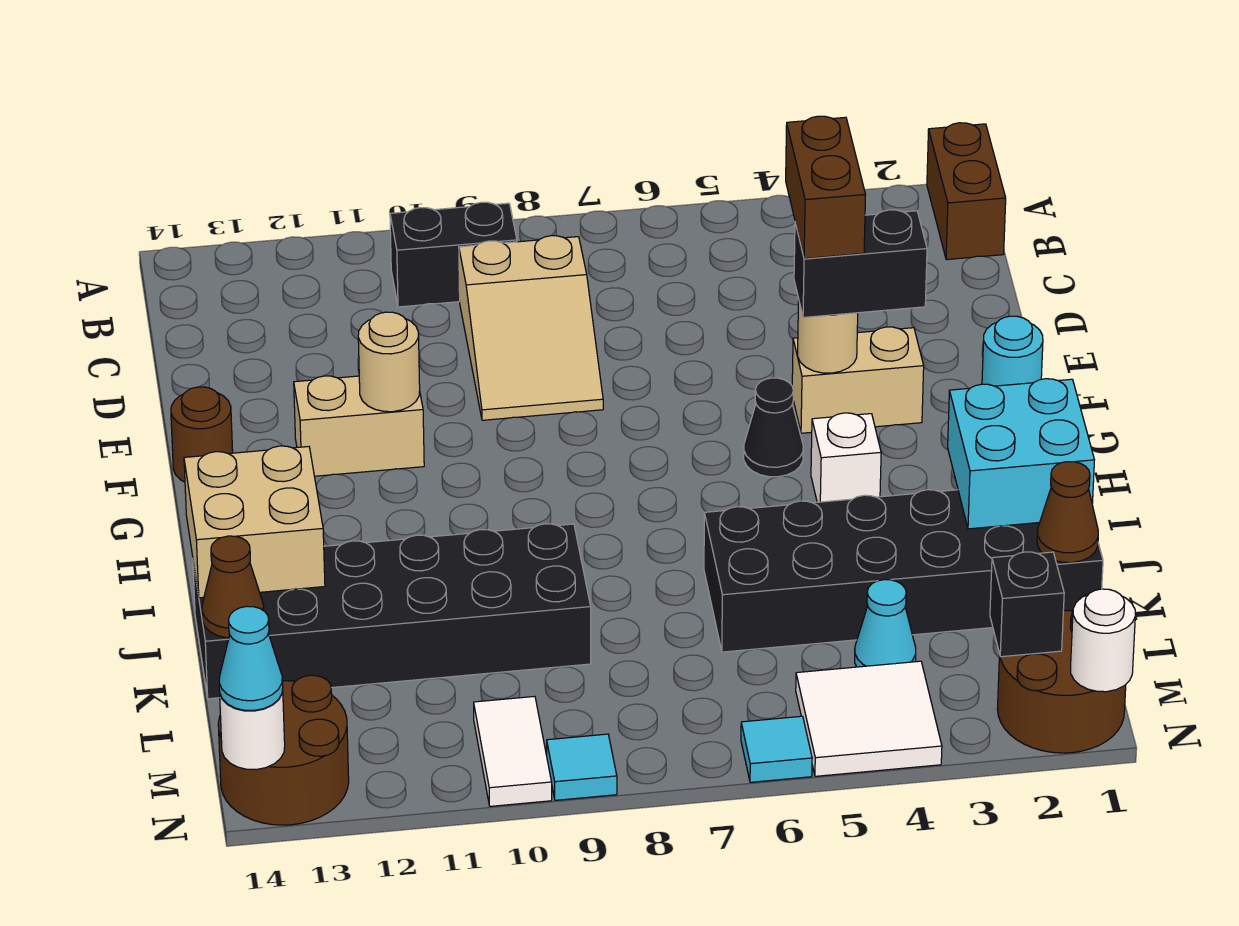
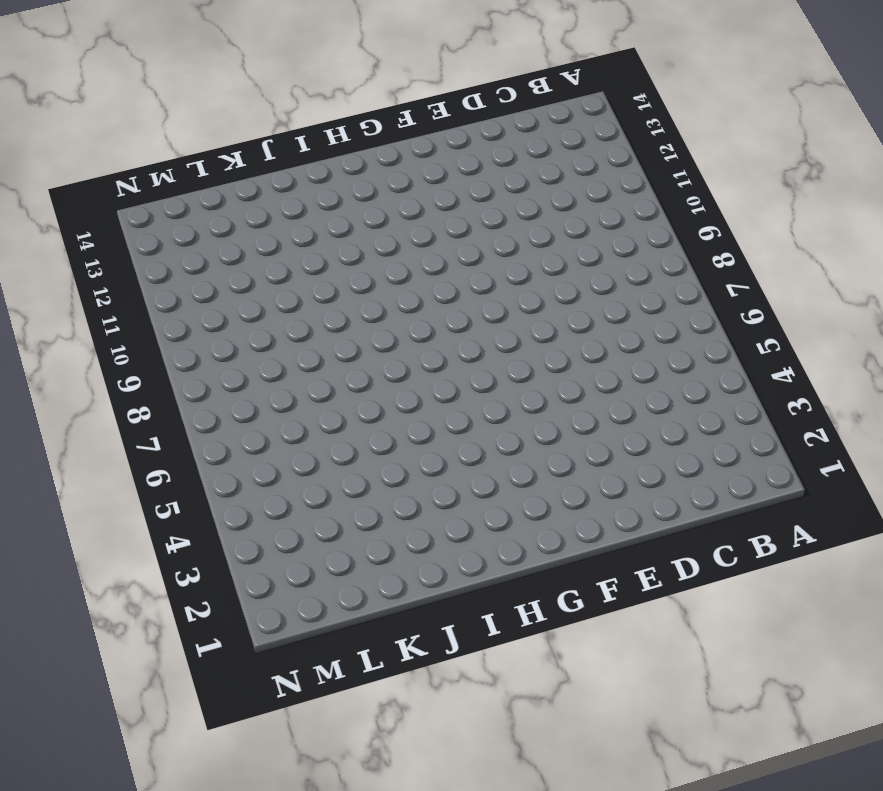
none -> brown 1x2 brick [927,123,1006,260]
none -> black 1x2 brick [390,202,517,307]
none -> tan 2x3 slope [459,236,603,420]
none -> cyan 1x1 round brick [982,316,1043,386]

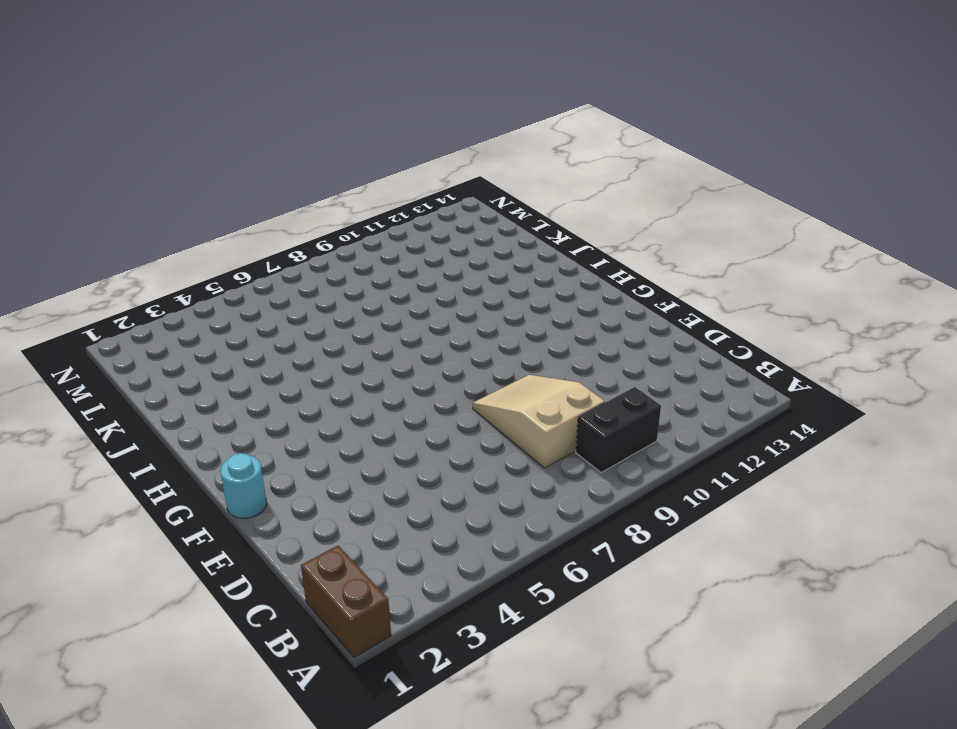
none -> tan 1x2 brick [792,327,924,433]
none -> tan 1x2 brick [294,376,424,476]
none -> brown 1x1 round brick [171,387,233,482]
none -> black 1x1 cone [744,378,803,477]

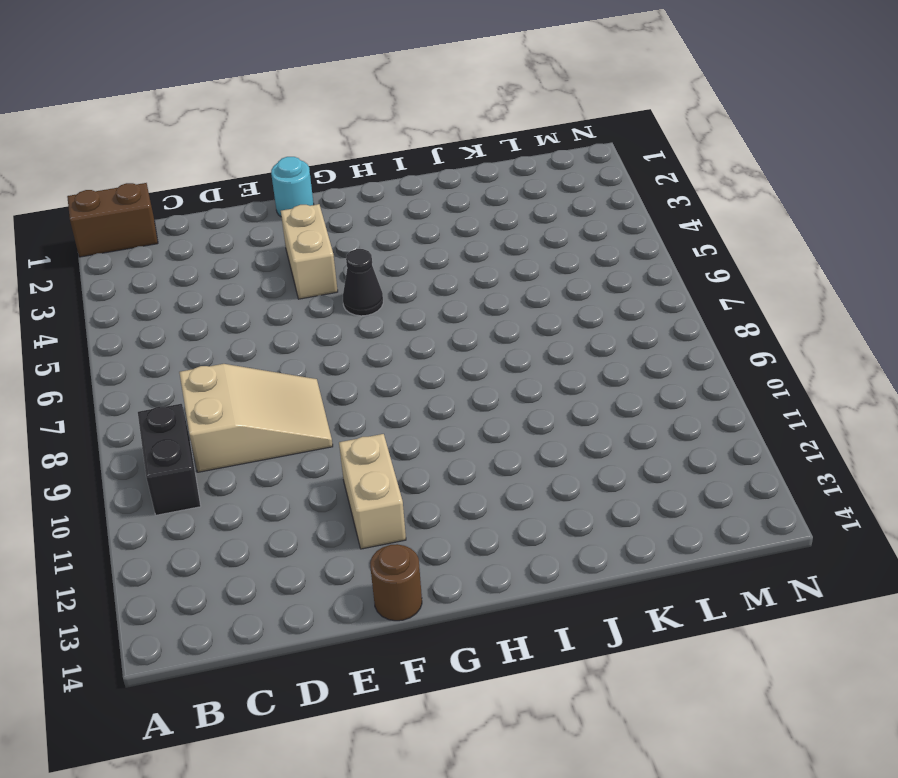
none -> white 1x1 brick [811,413,881,502]
none -> black 2x6 brick [704,490,1103,652]
none -> black 2x6 brick [193,524,591,699]
none -> cyan 1x1 cone [855,580,916,667]

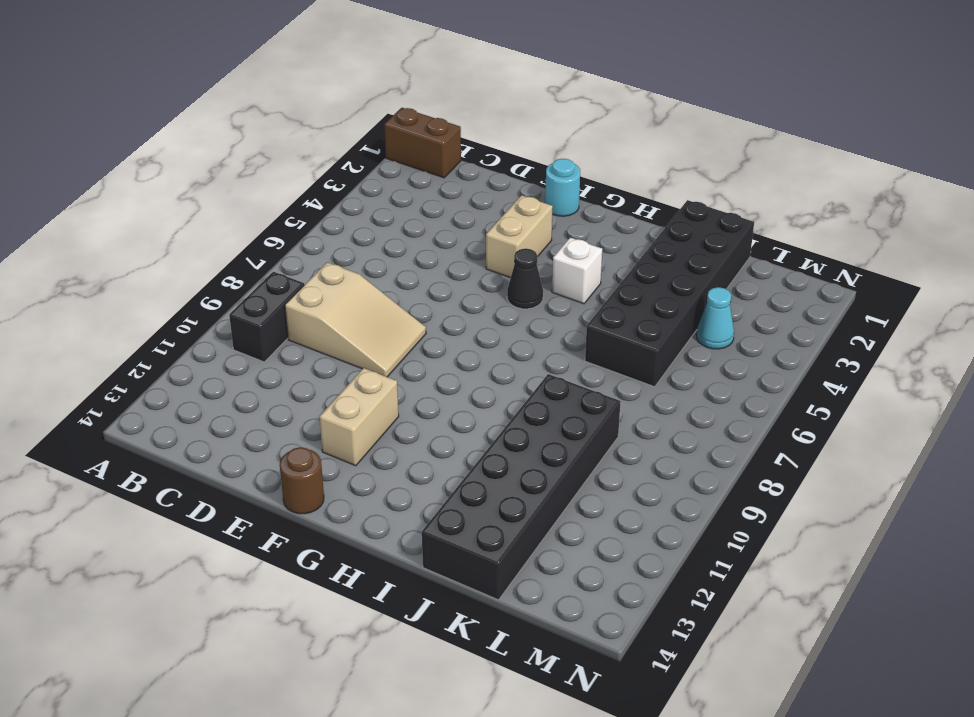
none -> brown 2x2 round brick [997,610,1126,753]
none -> white 2x2 tile [796,661,942,776]
none -> white 1x2 tile [474,696,552,806]
none -> brown 2x2 round brick [218,675,349,825]

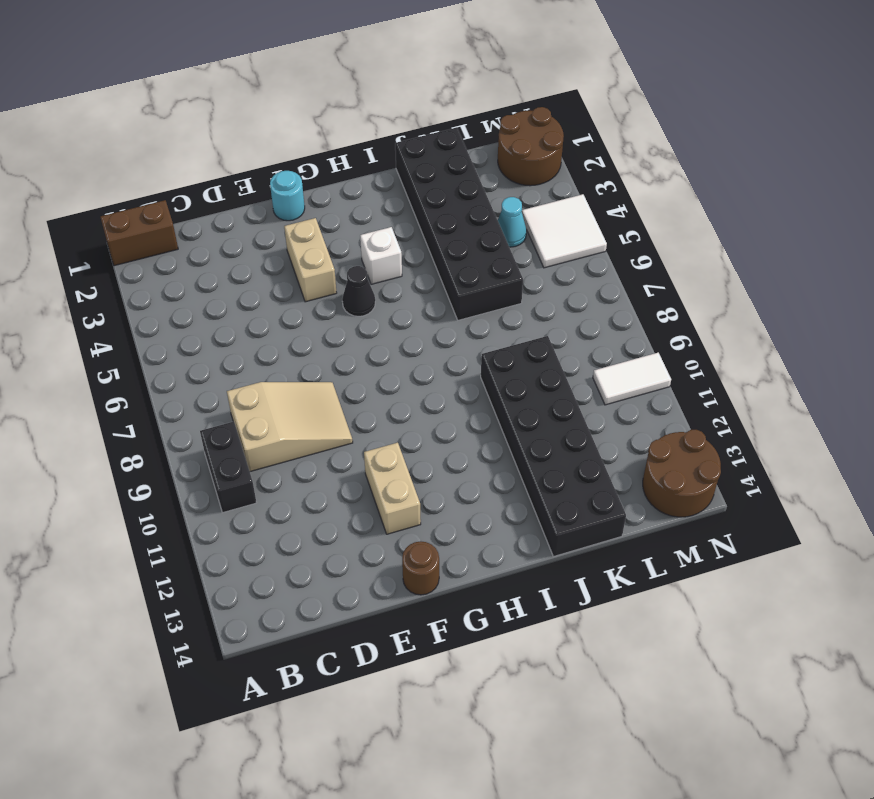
none -> cyan 1x1 tile [741,716,812,782]
none -> cyan 1x1 tile [547,734,617,800]
none -> tan 1x1 round brick [798,301,858,373]
none -> tan 1x1 round brick [358,312,420,412]

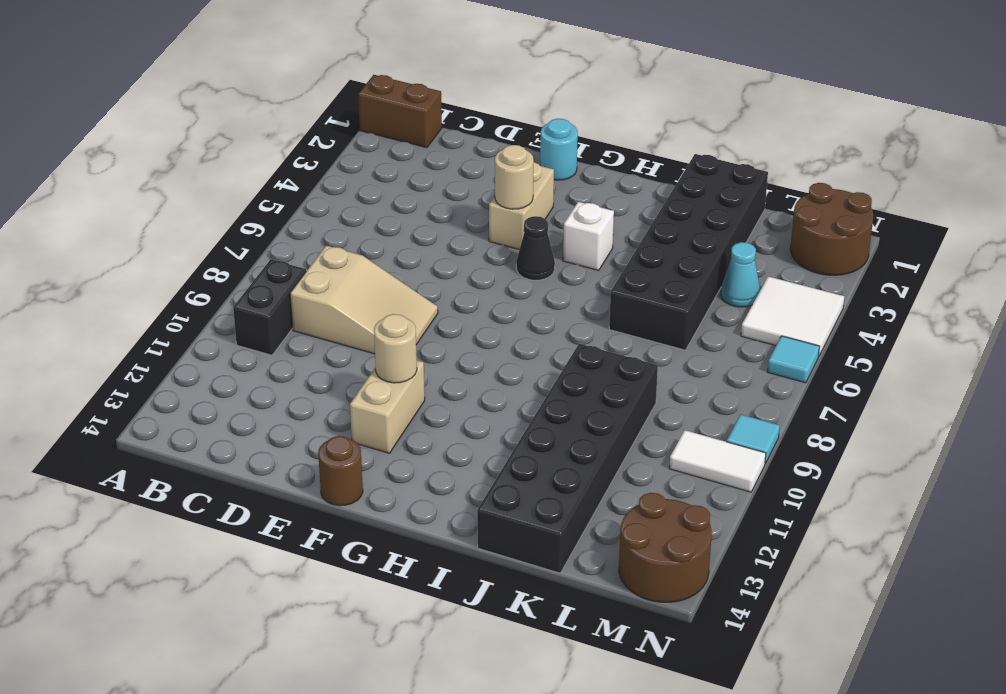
none -> cyan 2x2 brick [948,379,1094,529]
none -> tan 2x2 brick [184,446,325,598]
none -> brown 1x1 cone [1037,462,1098,563]
none -> brown 1x1 cone [202,536,264,638]

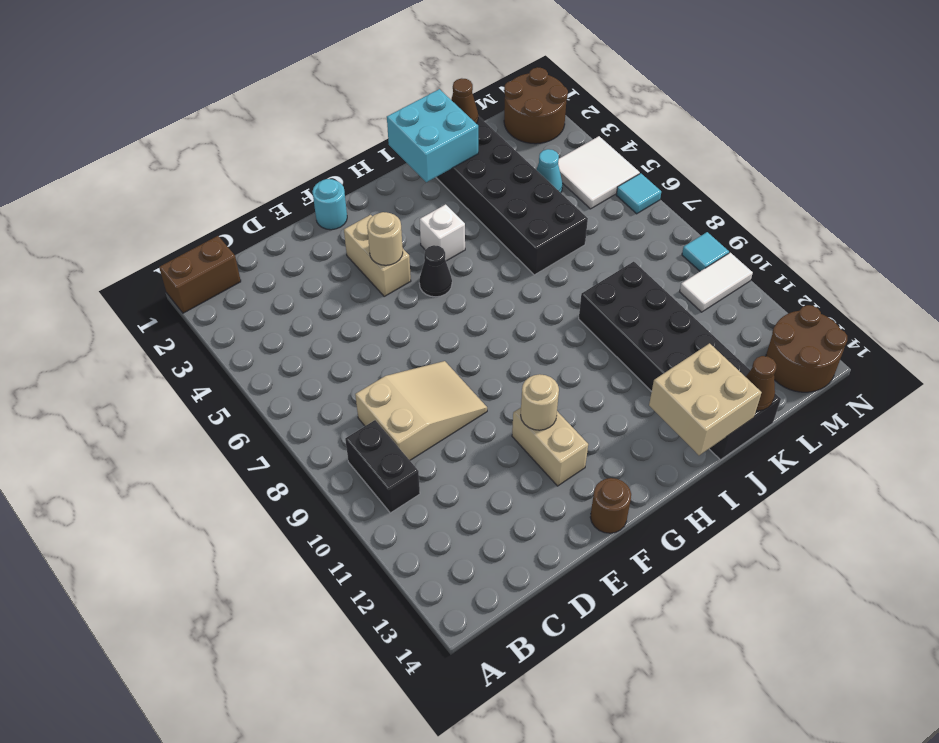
none -> black 1x1 brick [990,552,1064,657]
none -> white 1x1 round brick [1071,589,1135,692]
none -> white 1x1 round brick [220,690,285,770]
none -> black 1x2 brick [794,210,927,317]

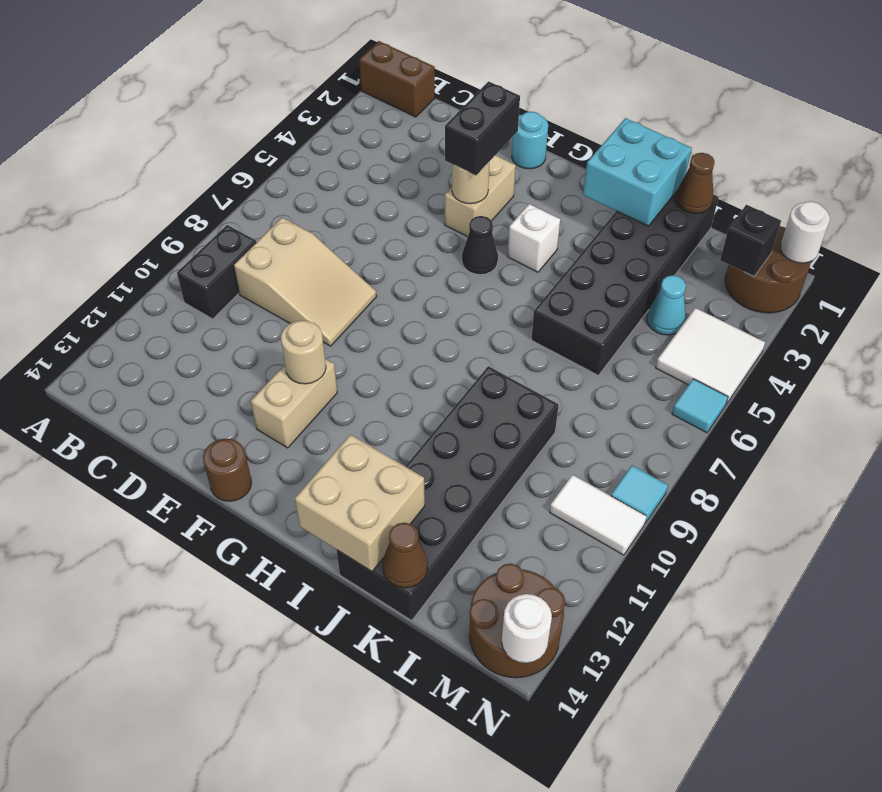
none -> cyan 1x1 cone [219,606,283,711]
none -> brown 1x2 brick [786,116,866,259]

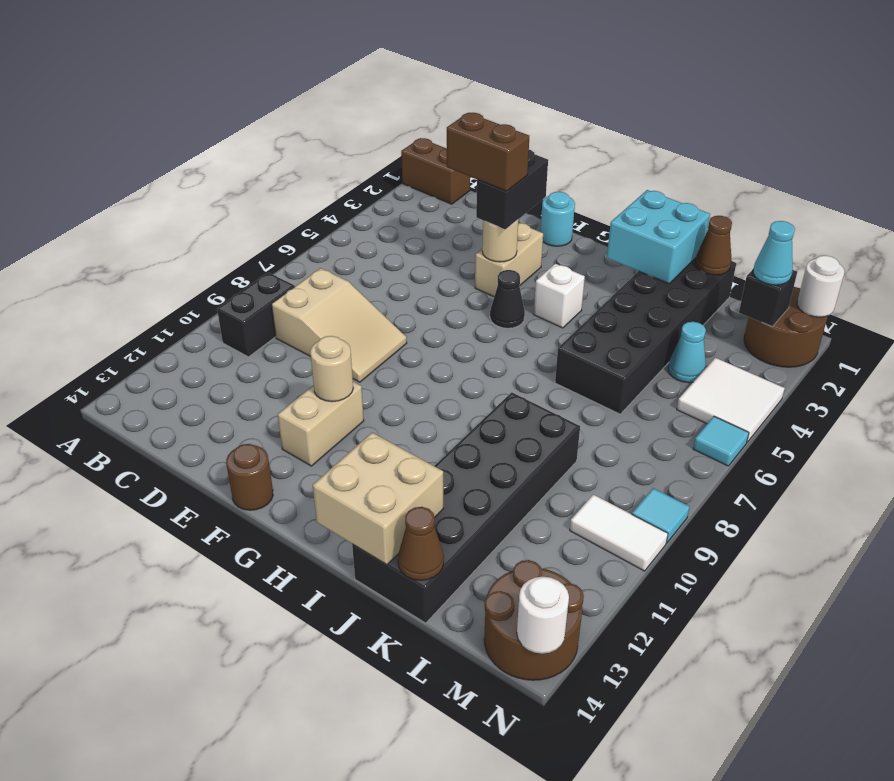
cyan 1x1 cone [753,221,795,285] -> cyan 1x1 cone moved to [219,606,283,711]

